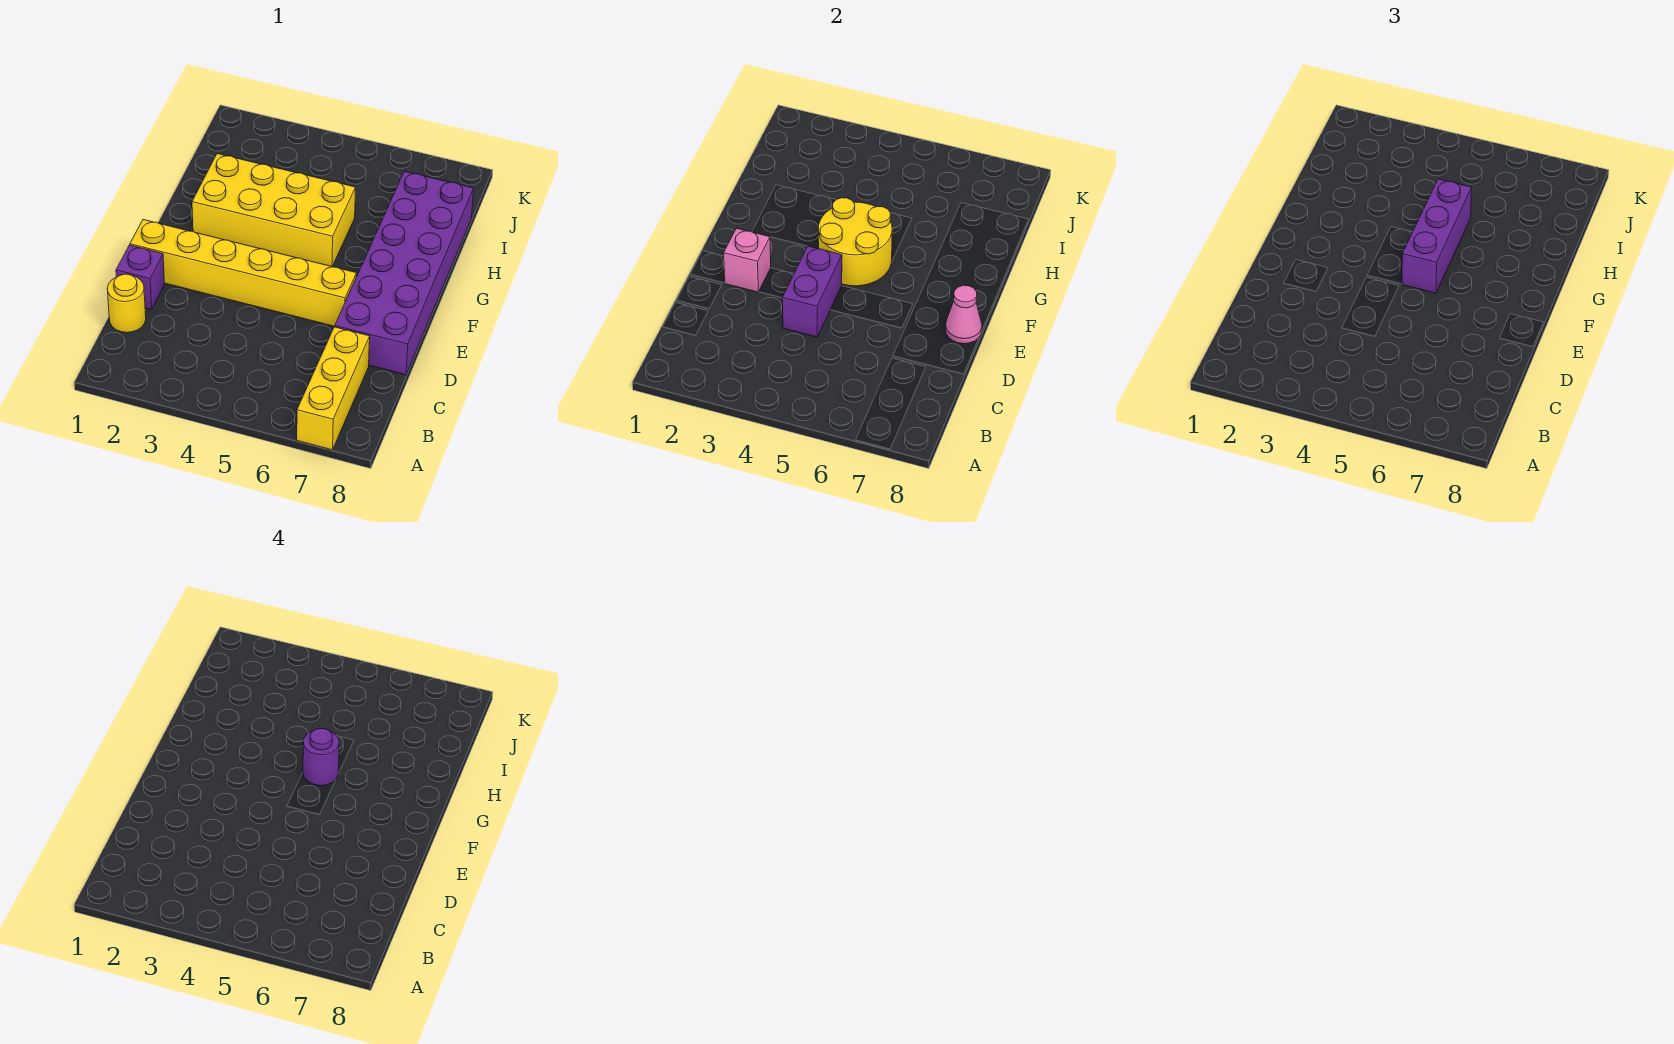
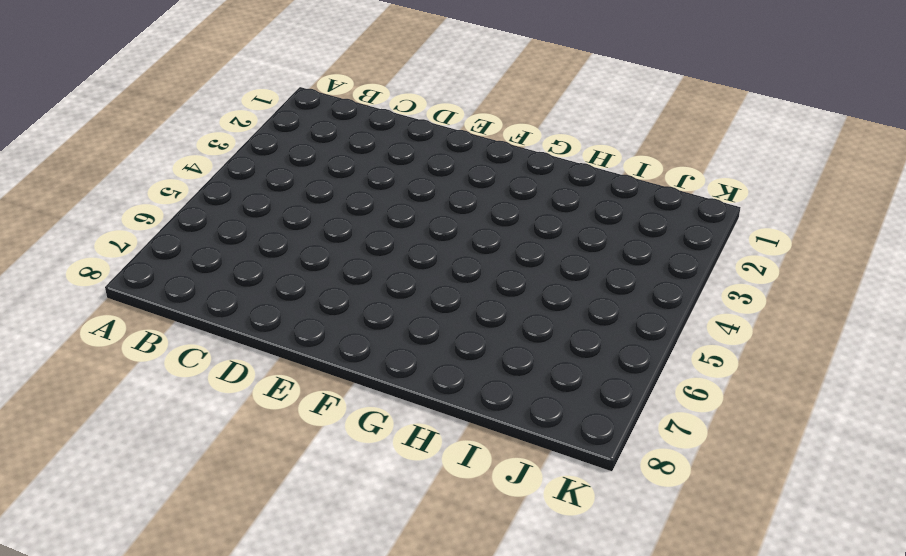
none -> yellow 1x3 brick [297,327,370,450]
none -> yellow 1x1 round brick [107,274,146,333]
none -> purple 1x1 brick [116,245,164,309]

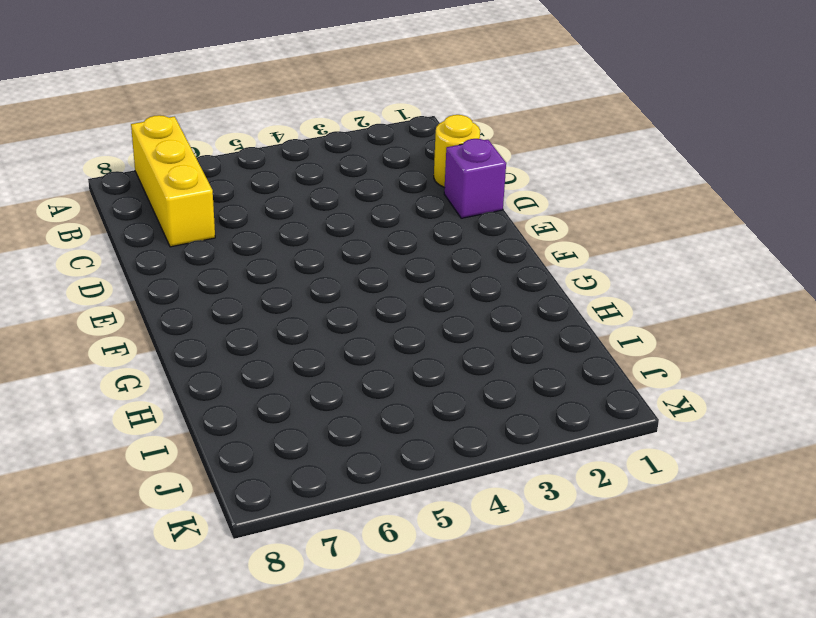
none -> purple 2x6 brick [335,171,474,375]
none -> yellow 1x6 brick [130,220,357,326]
none -> yellow 2x4 brick [192,154,356,267]

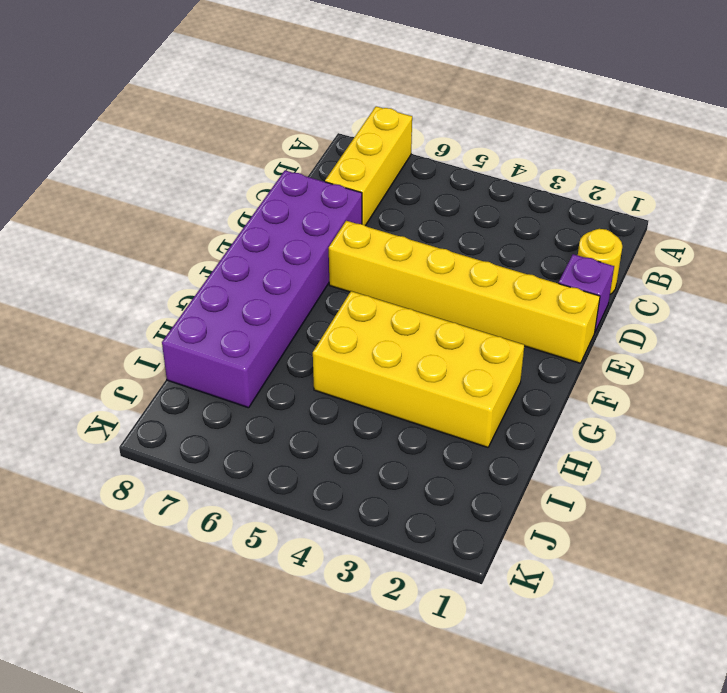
none -> purple 1x2 brick [782,246,842,337]
none -> pink 1x1 brick [724,228,771,292]
none -> pink 1x1 cone [945,285,982,344]

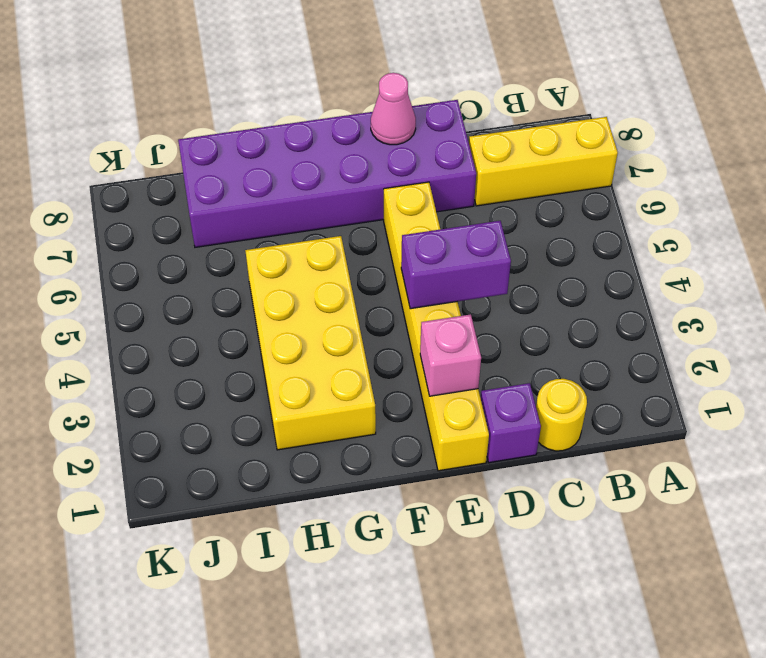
none -> yellow 2x2 round brick [818,198,892,286]
none -> purple 1x3 brick [1402,179,1472,293]
none -> purple 1x1 round brick [303,728,339,786]

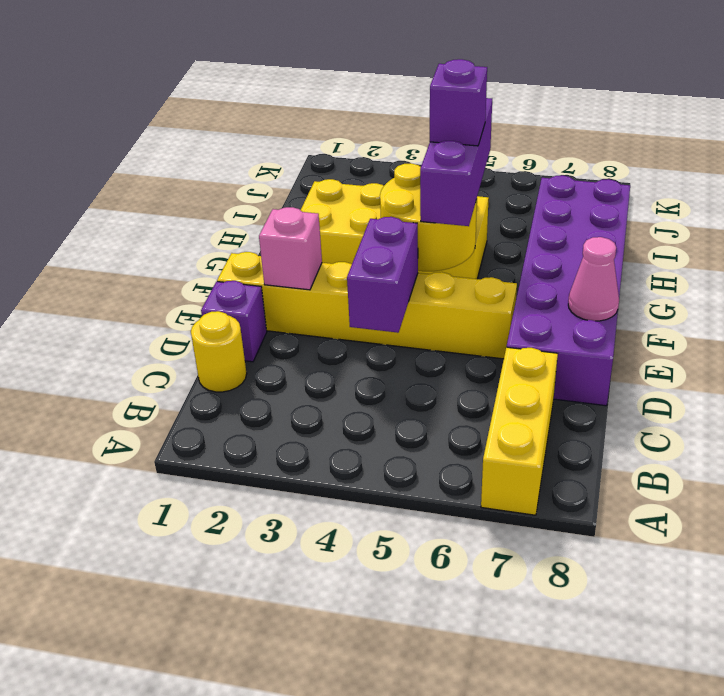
purple 1x1 brick [430,59,487,146] -> purple 1x1 round brick [303,728,339,786]

